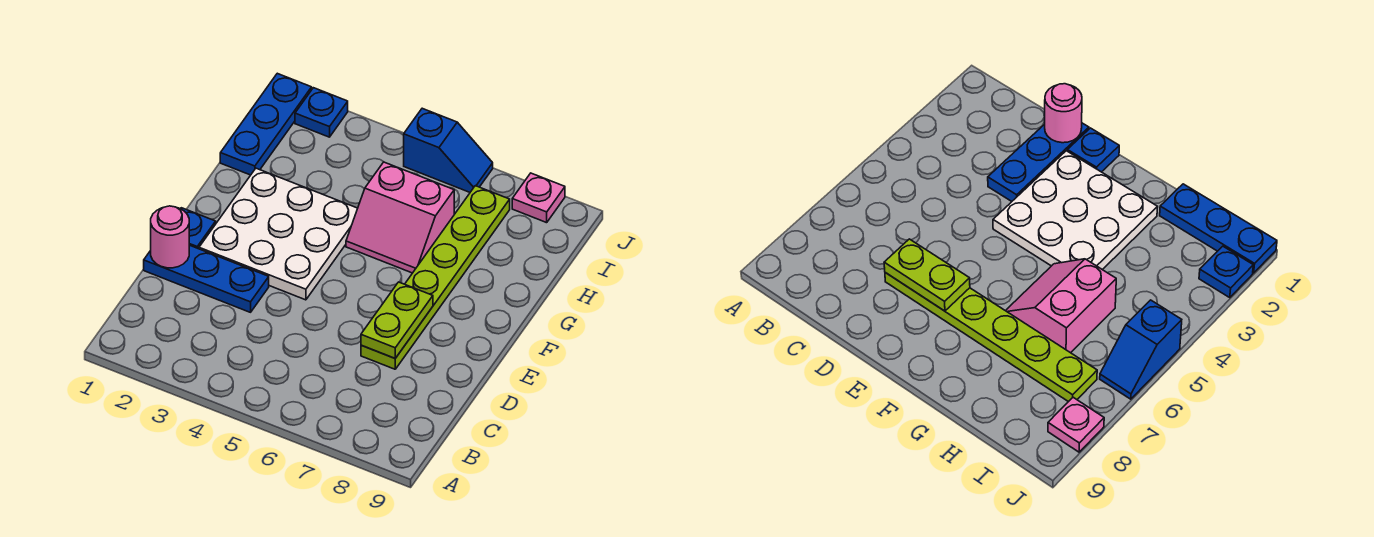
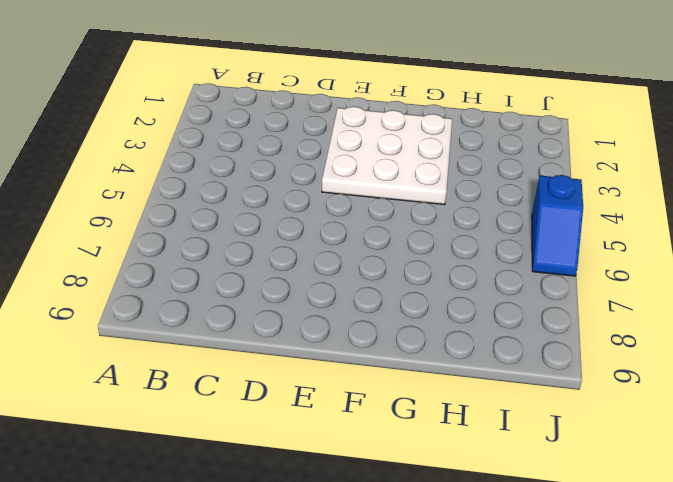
none -> blue 1x3 plate [144,245,269,312]
none -> lime 1x6 plate [361,186,510,369]

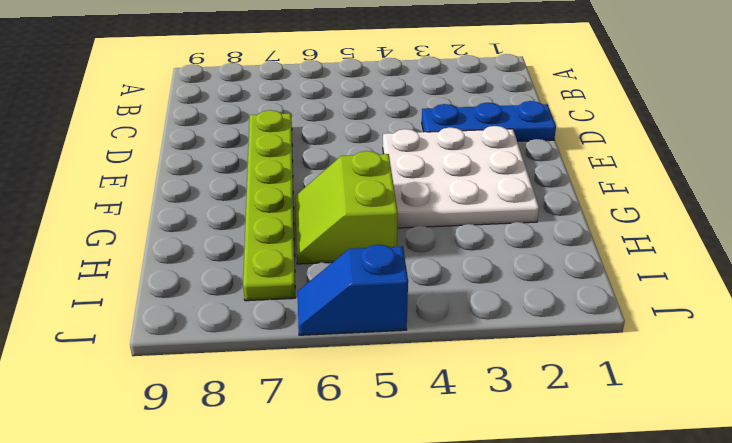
lime 2x2 slope [295,151,398,264] -> pink 2x2 slope [346,162,454,273]
none -> blue 1x1 plate [180,208,216,249]
none -> blue 1x3 plate [220,73,312,175]

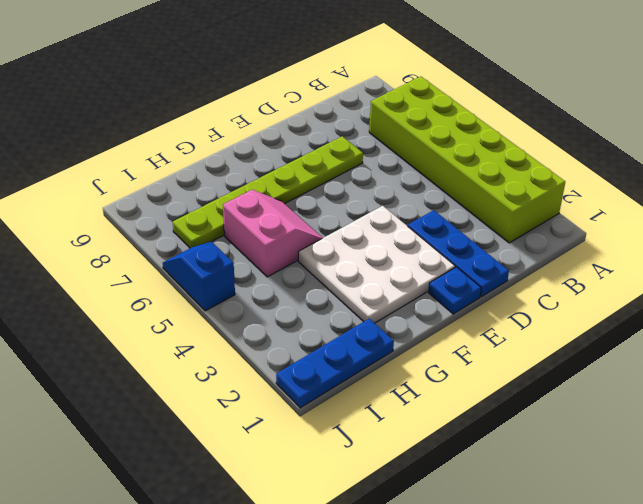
lime 2x6 brick [369,77,565,243] -> none
none -> blue 1x1 plate [295,88,348,137]
none -> pink 1x1 plate [512,173,565,223]

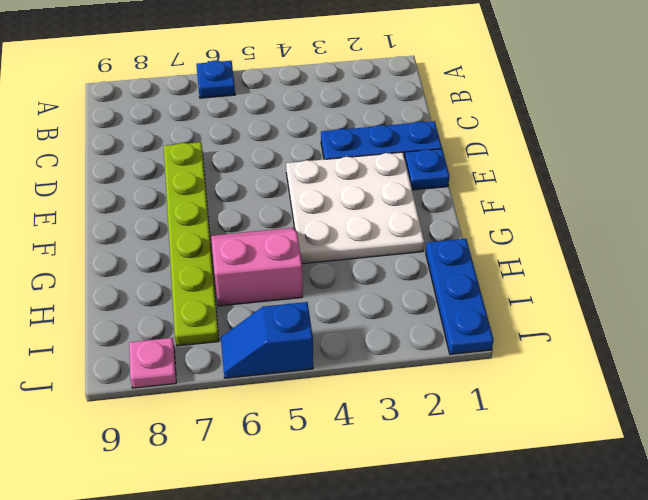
blue 1x1 plate [196,60,235,98] -> blue 1x1 plate moved to [295,88,348,137]
none -> pink 1x1 round brick [151,206,189,268]
none -> lime 1x2 plate [361,282,433,358]

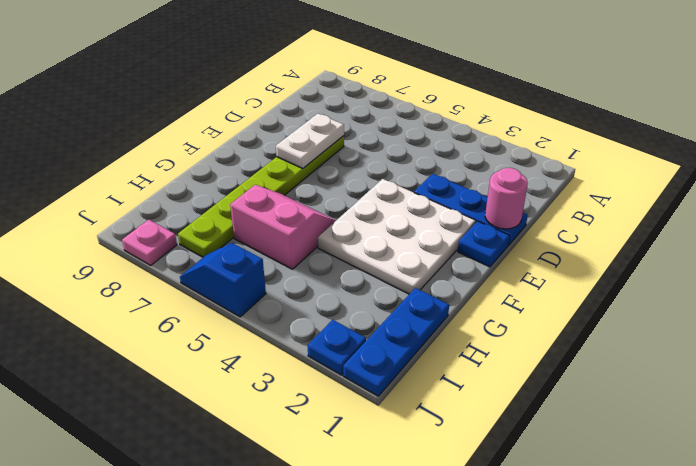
white 1x2 plate [276,114,344,169] -> lime 1x2 plate [361,282,433,358]

